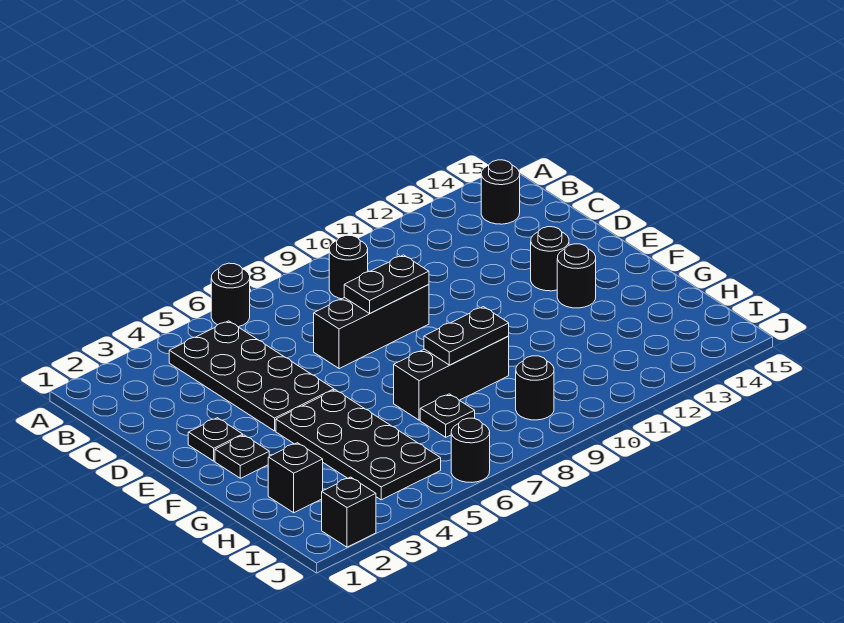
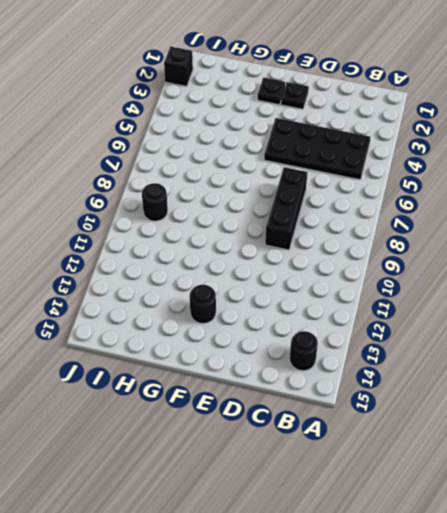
none -> black 1x1 round brick [211,263,250,327]
none -> black 1x1 round brick [329,235,368,299]
none -> black 1x1 round brick [531,227,569,291]

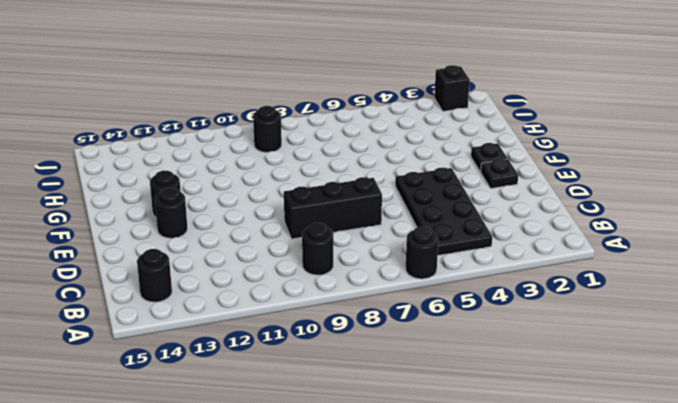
none -> black 2x4 plate [276,390,441,500]
none -> black 1x3 brick [394,336,509,420]
none -> black 1x1 brick [268,443,323,513]

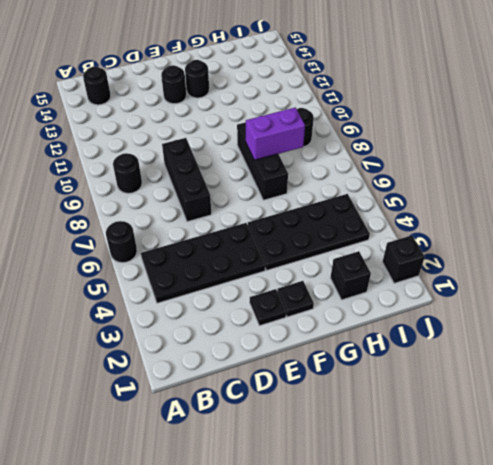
purple 1x2 brick [245,108,305,160] -> black 1x2 plate [424,307,509,365]
none -> black 1x1 plate [420,394,475,437]
none -> black 1x1 round brick [451,418,490,482]
none -> black 1x2 plate [344,255,429,313]

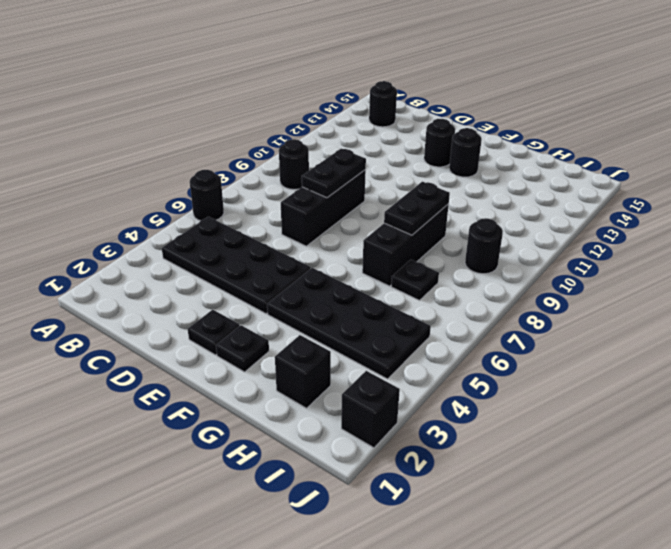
none -> black 1x1 round brick [451,418,490,482]

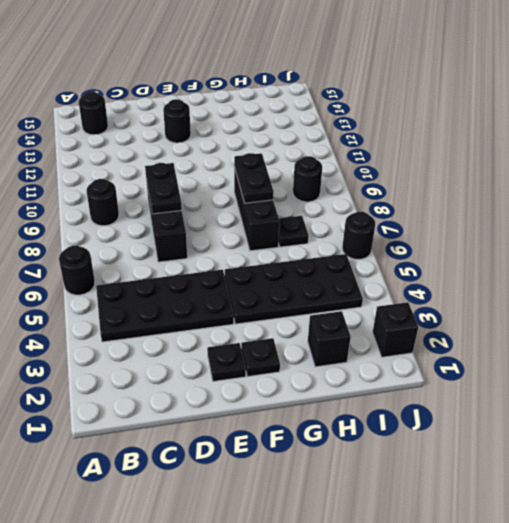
none -> black 1x1 round brick [557,244,596,308]

